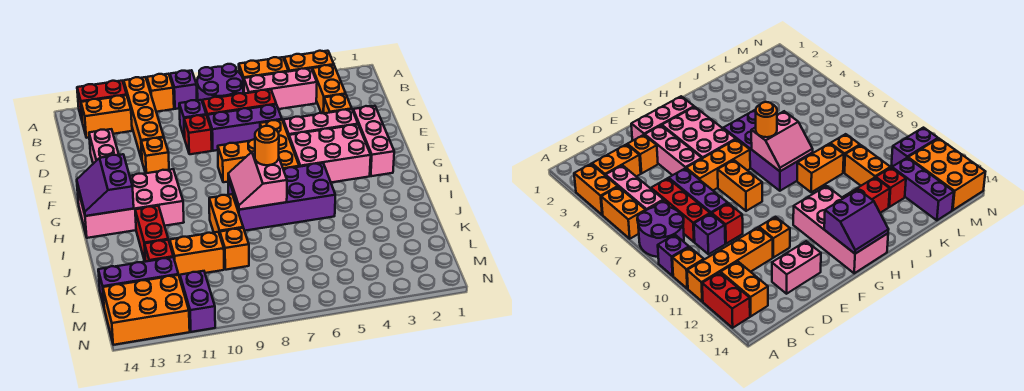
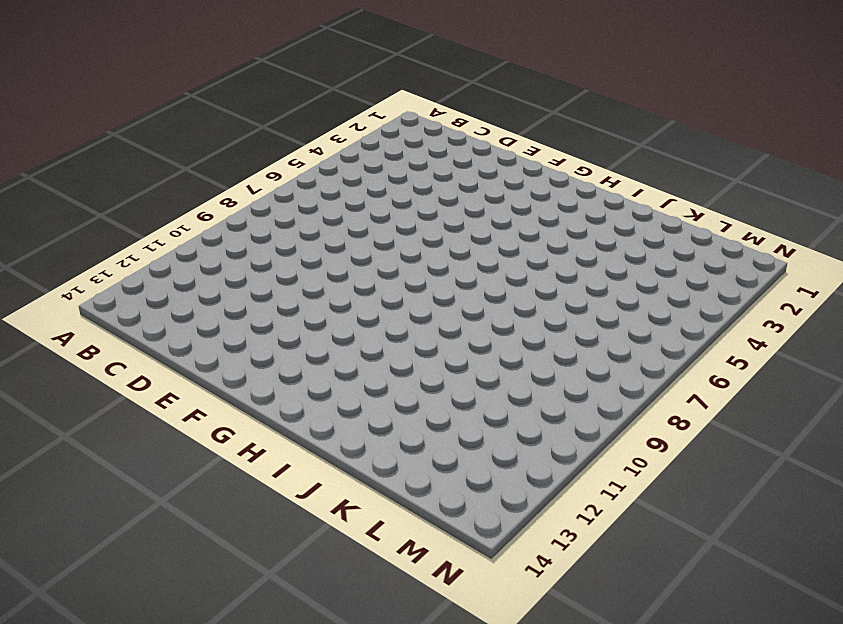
none -> orange 1x2 brick [284,51,334,72]
none -> orange 1x2 brick [239,57,288,93]
none -> purple 2x2 round brick [197,64,243,102]
none -> purple 1x1 brick [170,70,197,109]

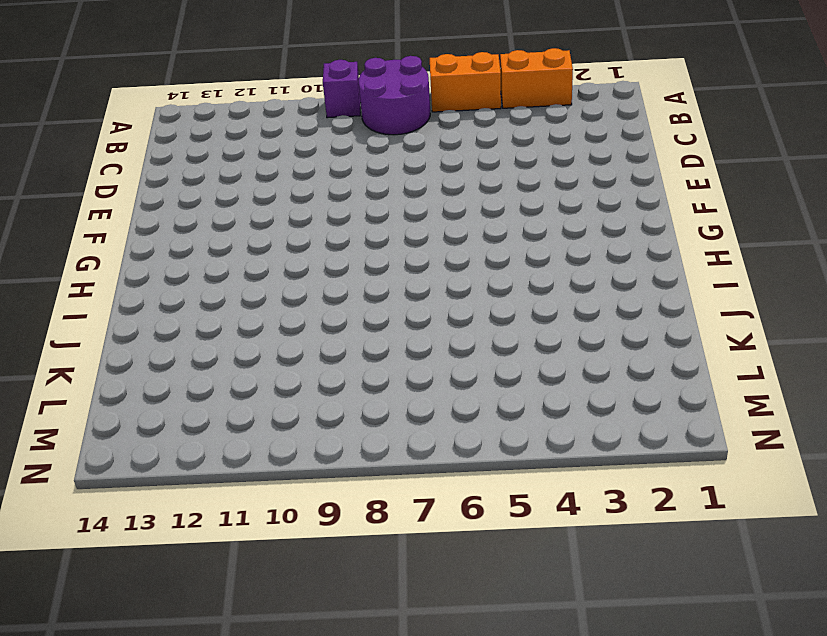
none -> orange 1x1 brick [147,74,174,112]
none -> orange 1x4 brick [124,77,164,160]
none -> red 1x2 brick [77,81,127,119]
none -> orange 1x2 brick [312,65,346,113]

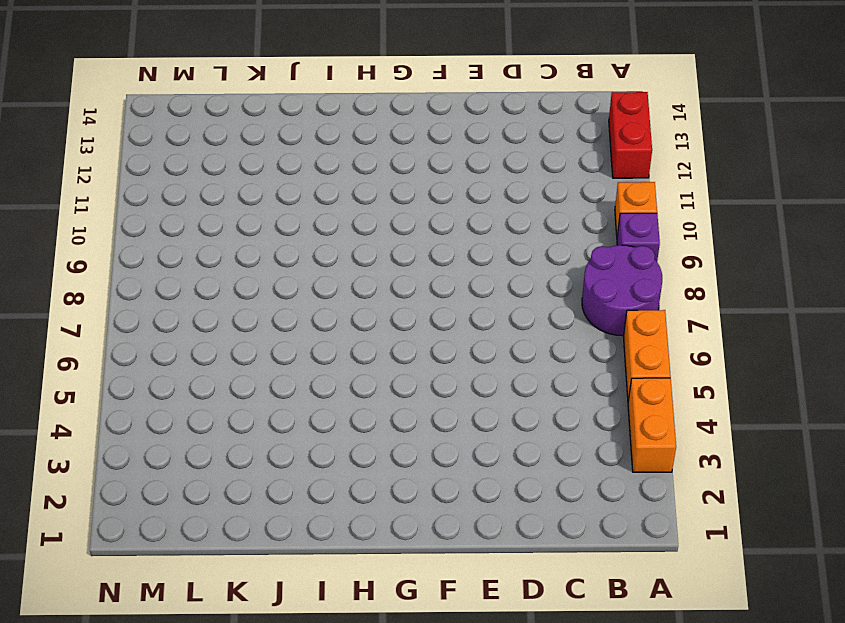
none -> orange 1x4 brick [124,77,164,160]
none -> orange 1x2 brick [312,65,346,113]
none -> pink 1x3 brick [244,68,317,109]
none -> orange 1x2 brick [81,95,132,138]

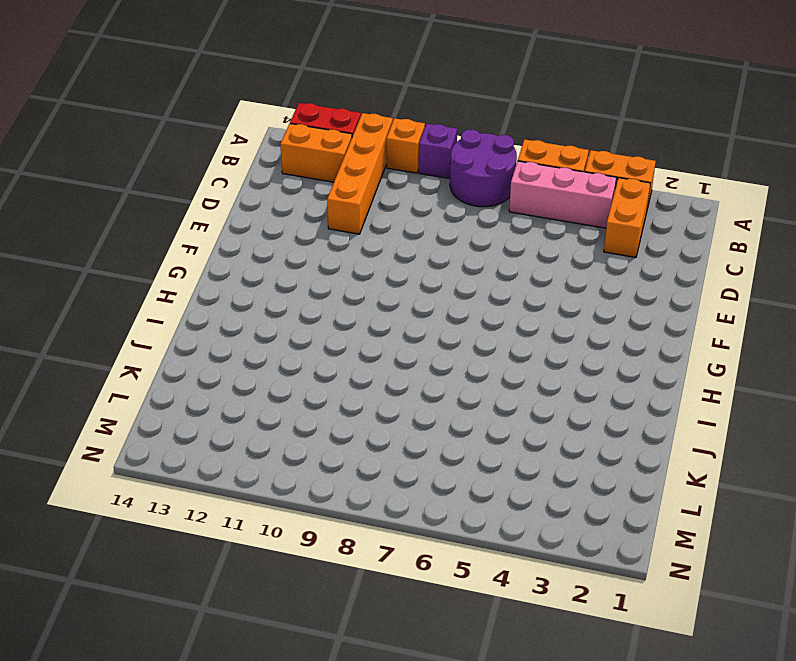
none -> red 1x3 brick [203,90,276,118]
none -> purple 1x1 brick [179,100,206,139]
none -> orange 1x1 brick [324,94,352,113]
none -> purple 1x3 brick [208,105,282,151]

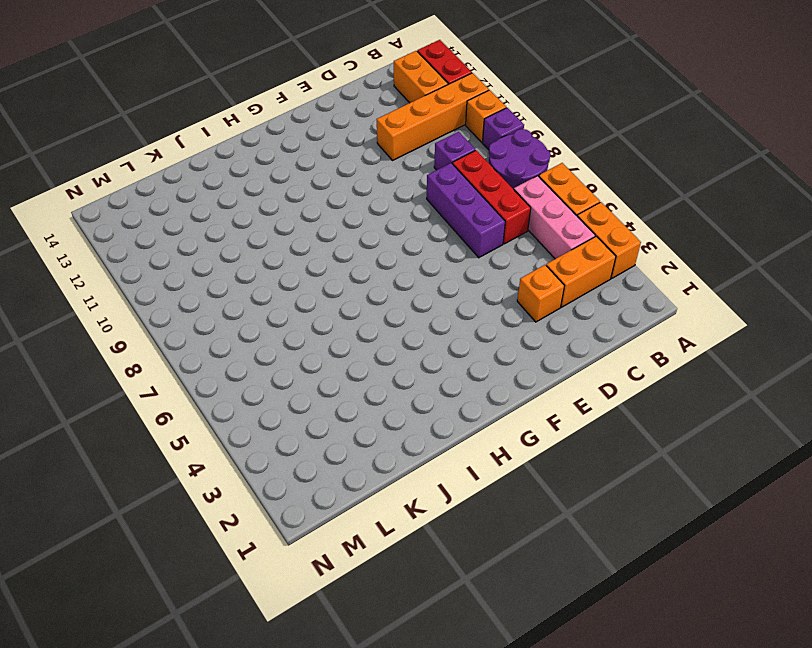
none -> red 1x1 brick [184,115,212,154]
none -> pink 1x2 brick [89,129,119,164]
none -> pink 1x3 brick [353,106,394,176]
none -> pink 1x3 brick [283,109,358,136]

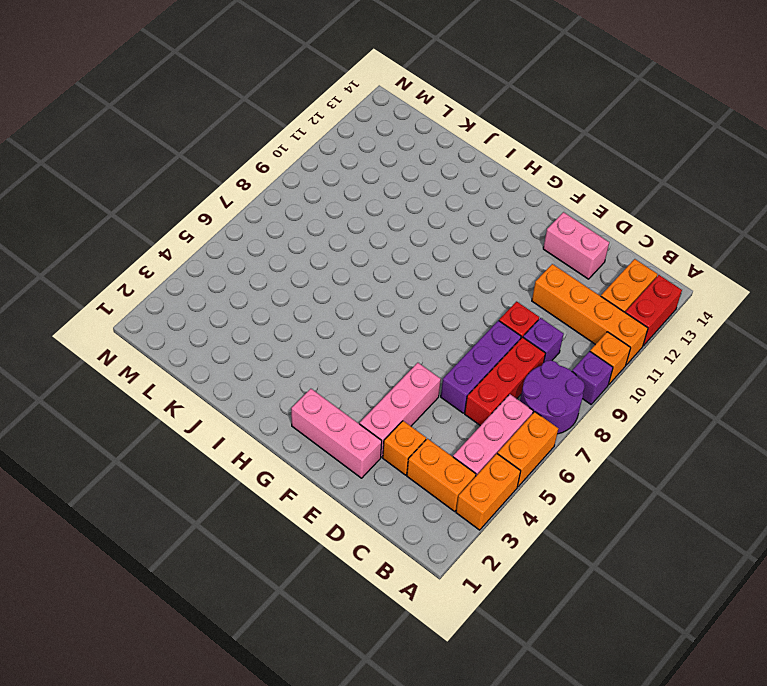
none -> orange 1x3 brick [260,120,299,169]
none -> orange 1x1 brick [141,138,169,173]
none -> pink 2x3 brick [289,125,371,182]
none -> orange 1x2 brick [218,139,255,182]

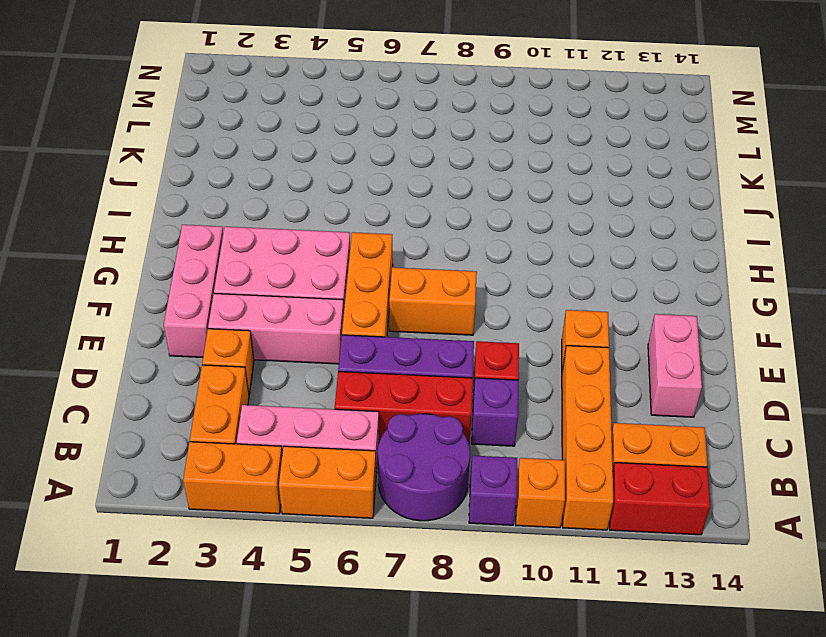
none -> pink 2x4 brick [77,169,184,238]
none -> purple 2x4 brick [228,163,335,231]
none -> orange 1x2 brick [209,194,243,234]
none -> red 1x2 brick [135,206,168,261]

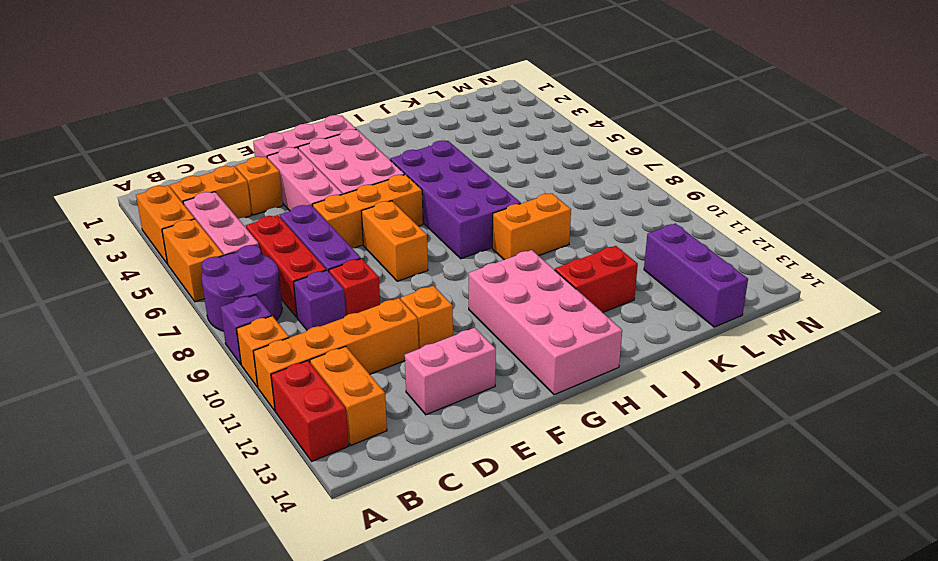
none -> orange 1x1 brick [220,228,249,270]
none -> orange 1x2 brick [170,232,224,277]
none -> red 1x1 brick [145,240,173,262]
none -> purple 1x2 brick [180,271,215,332]

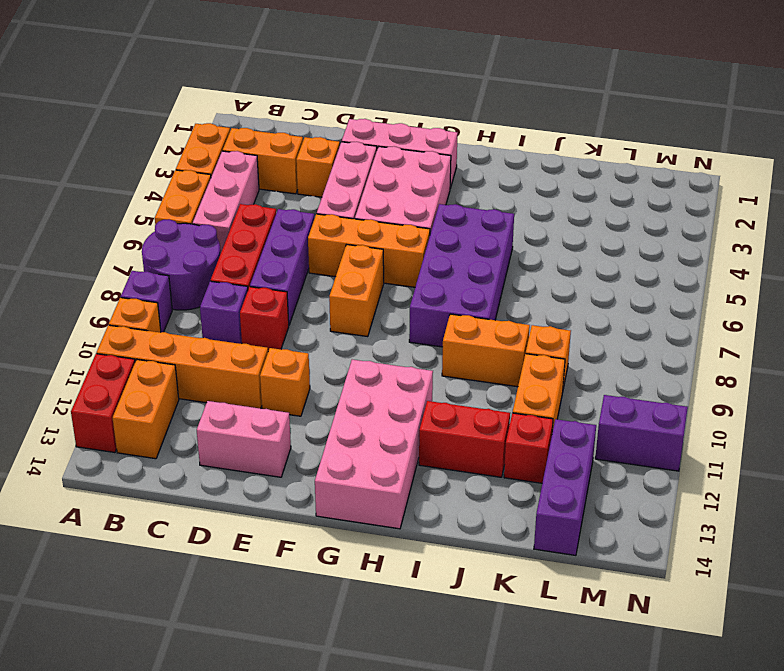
none -> orange 2x3 brick [103,275,190,345]
none -> purple 2x2 slope [77,154,134,216]
none -> pink 2x2 slope [228,151,287,210]
none -> orange 1x1 round brick [255,126,279,165]

